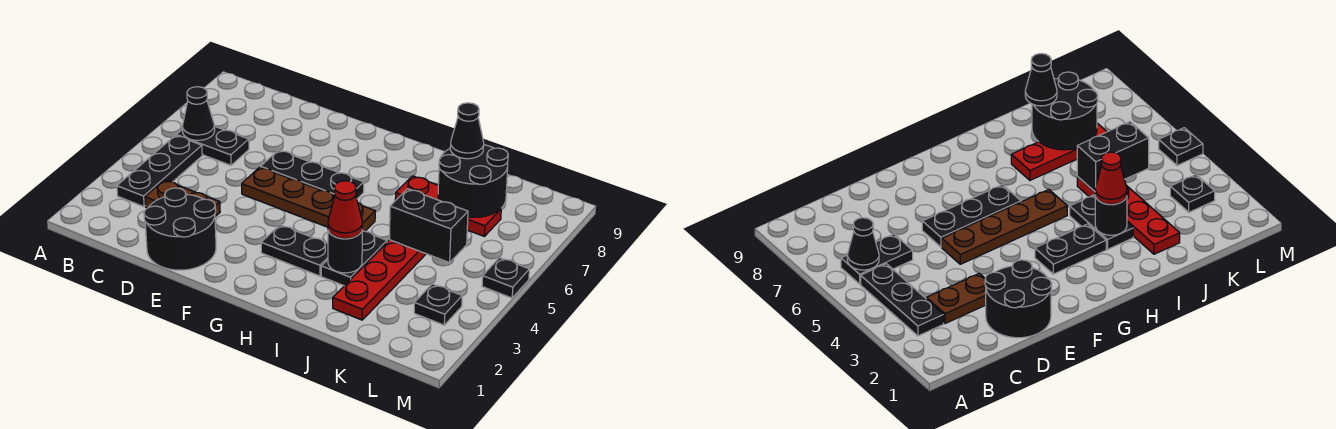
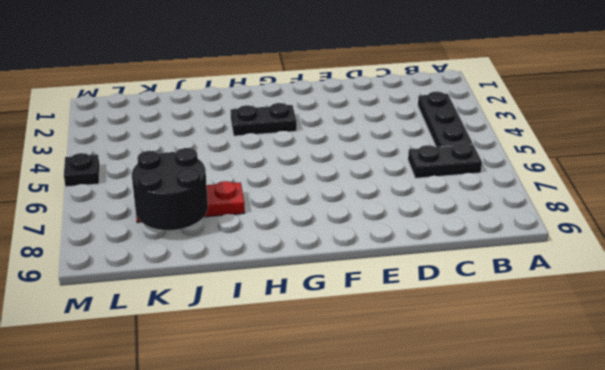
none -> brown 1x2 plate [145,180,220,217]
none -> black 2x2 round brick [144,188,216,270]
none -> brown 1x4 plate [242,167,375,231]

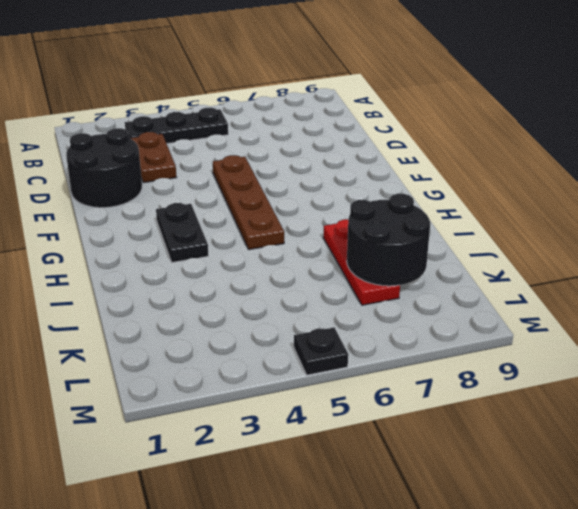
none -> black 1x2 plate [176,126,249,165]
none -> black 1x3 plate [261,150,364,198]
none -> black 1x2 plate [321,231,387,286]

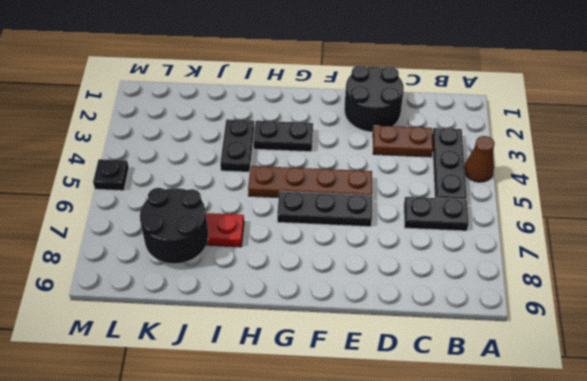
brown 1x1 cone [464,136,495,182] -> none
none -> red 1x4 plate [333,240,426,320]
none -> black 1x1 plate [414,284,462,325]
none -> black 1x1 cone [182,87,215,140]

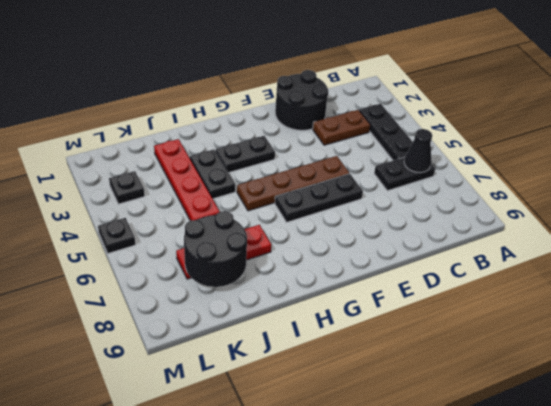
none -> black 1x1 round brick [328,231,362,273]
none -> black 1x2 brick [390,189,468,263]
none -> red 1x1 cone [328,181,362,239]

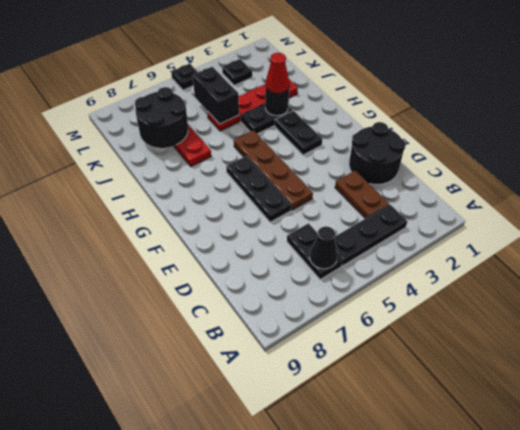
none -> black 1x1 cone [450,103,484,159]

